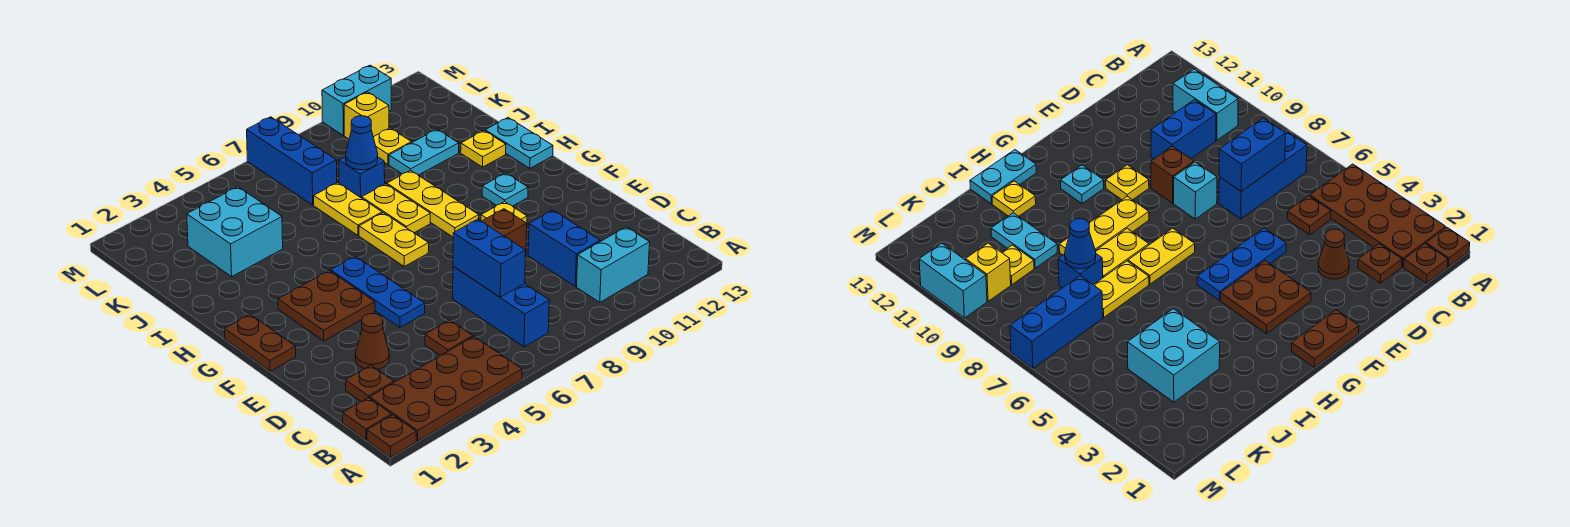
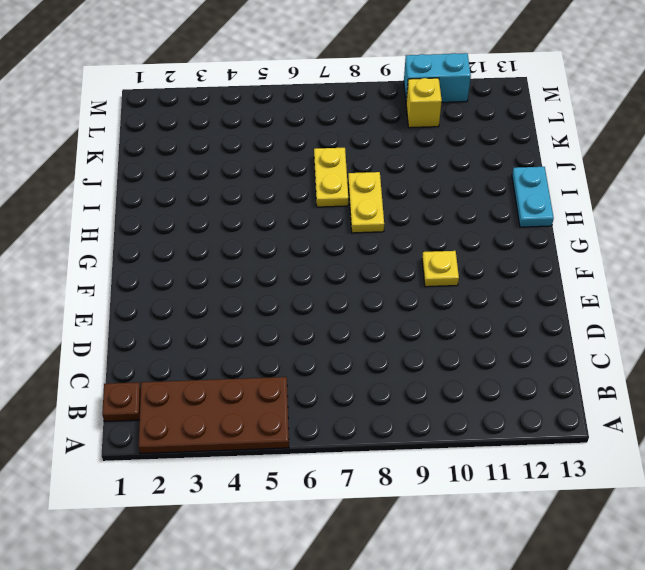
none -> brown 1x1 plate [367,415,416,457]
none -> blue 1x3 brick [453,267,549,347]
none -> cyan 1x2 brick [577,227,650,302]
none -> brown 1x1 plate [346,365,394,402]

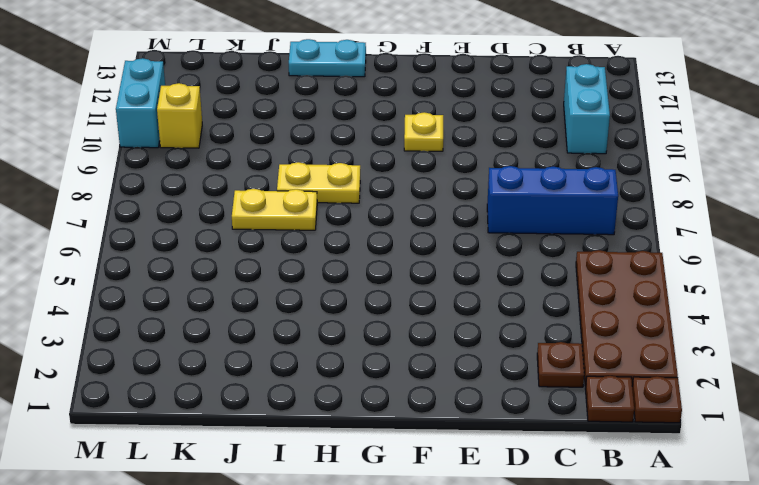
none -> brown 1x1 plate [425,320,473,356]
none -> blue 1x2 brick [528,210,600,286]
none -> brown 1x1 cone [356,314,389,369]
none -> blue 1x3 plate [331,256,425,328]

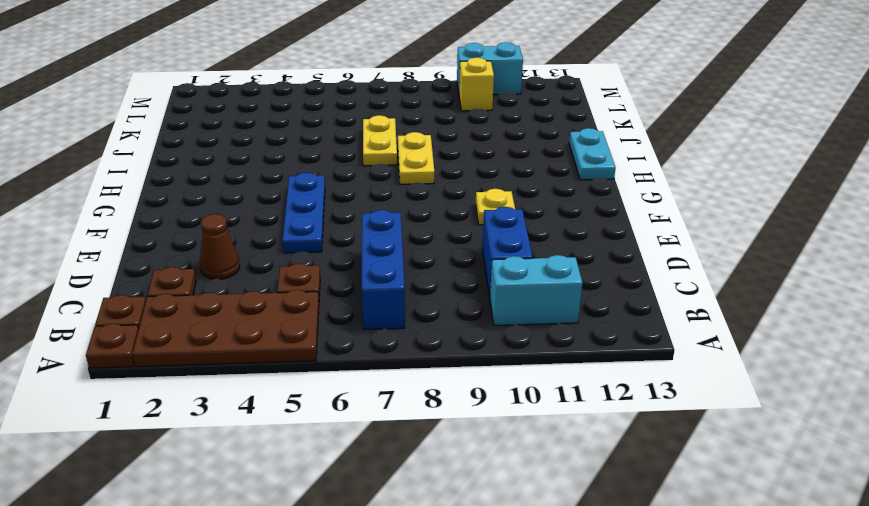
none -> cyan 1x1 brick [1174,162,1217,219]
none -> brown 1x1 brick [482,209,527,256]
none -> brown 1x2 plate [225,314,296,371]
none -> brown 2x2 plate [278,271,375,341]

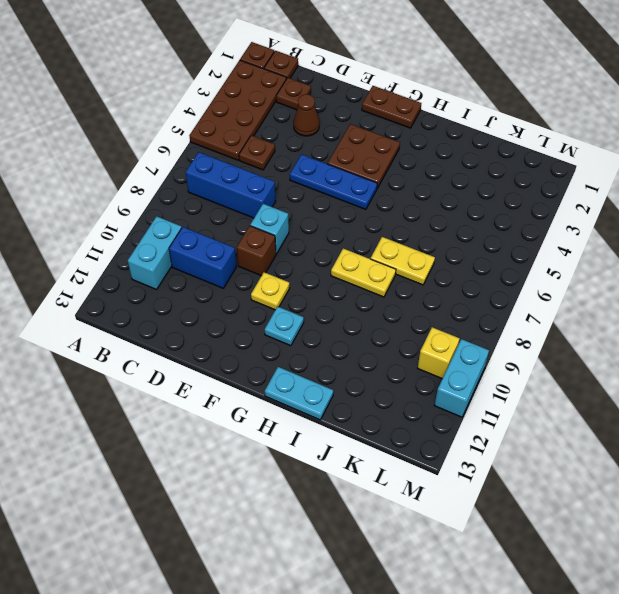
none -> yellow 1x2 plate [359,213,429,266]
none -> yellow 1x3 plate [387,170,479,237]
none -> yellow 1x1 plate [461,131,506,167]
none -> cyan 2x2 brick [187,187,283,277]

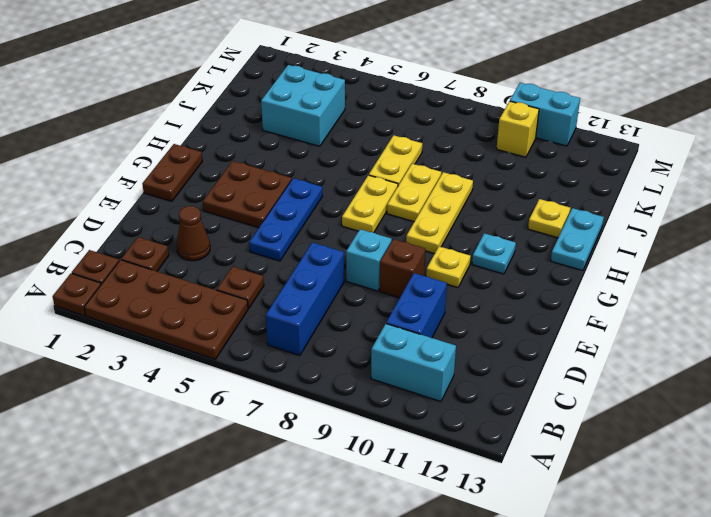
none -> blue 1x1 brick [339,156,385,198]
none -> cyan 1x2 plate [389,129,459,175]
none -> blue 1x3 brick [247,117,337,205]
none -> yellow 1x1 plate [373,128,411,164]

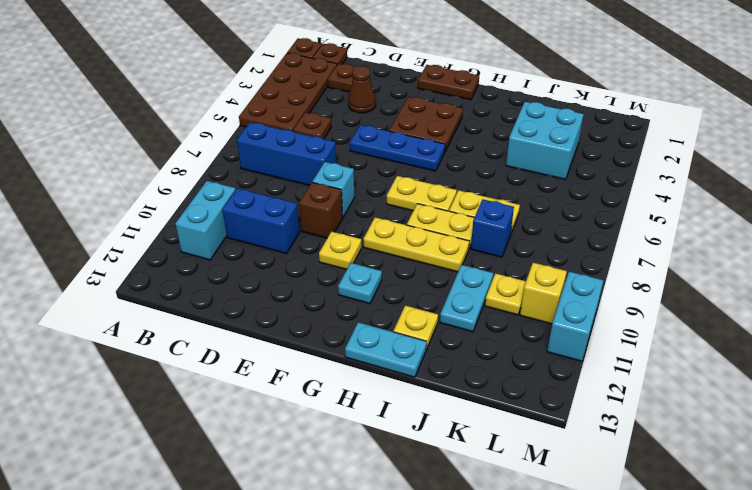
none -> blue 1x3 brick [247,117,337,205]
none -> blue 1x2 brick [453,219,526,297]
none -> blue 1x1 cone [346,116,378,170]

